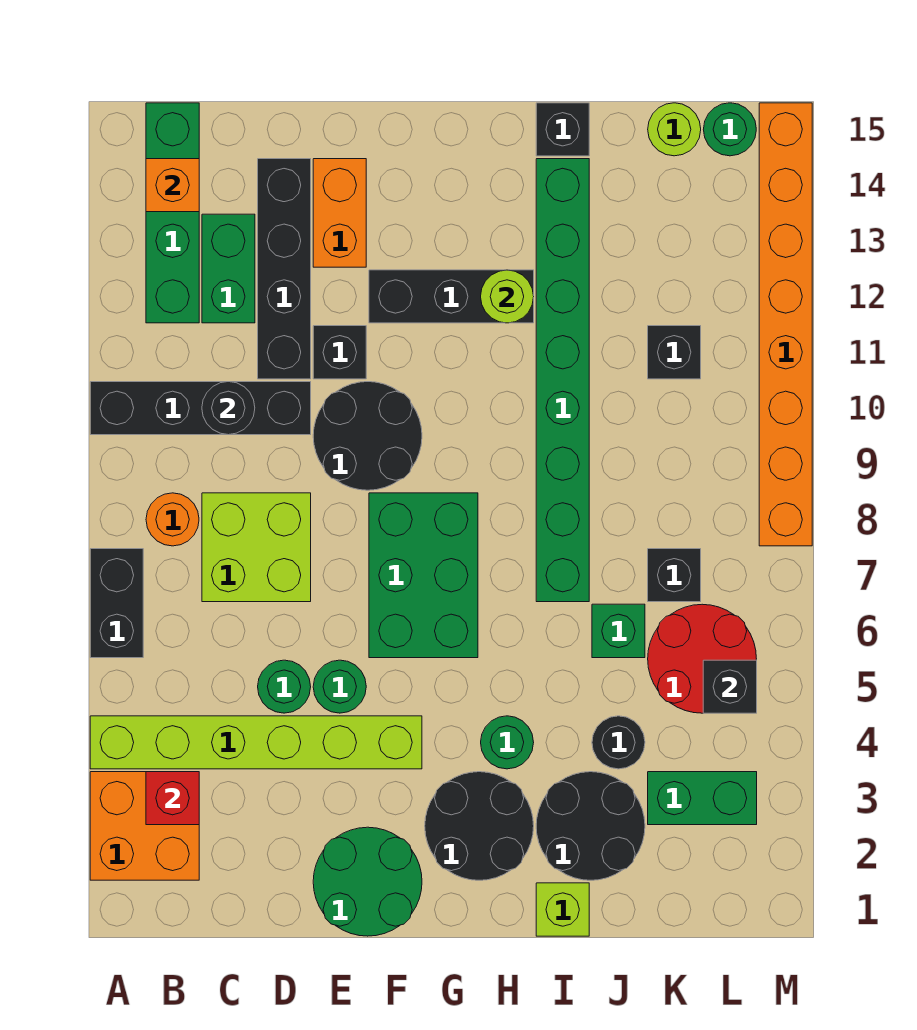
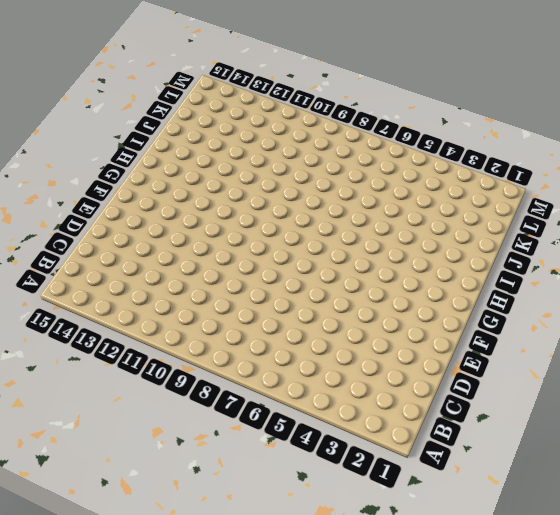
none -> orange 2x2 brick [90,772,199,880]
none -> lime 1x6 brick [90,716,422,769]
none -> black 1x2 brick [90,549,143,658]
none -> black 1x4 brick [90,382,311,435]

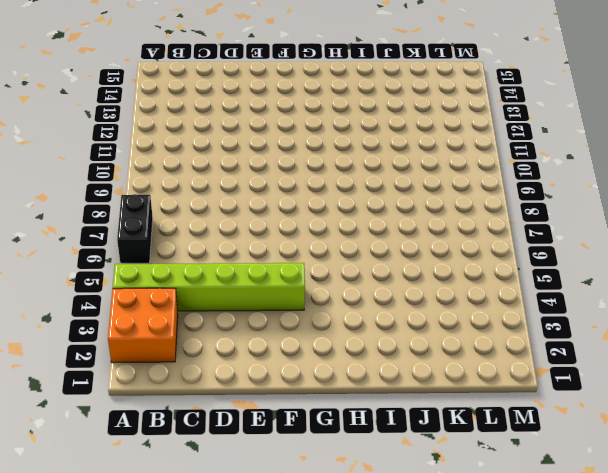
none -> black 1x4 brick [90,382,311,435]
none -> orange 1x1 round brick [146,493,199,546]
none -> green 1x4 brick [146,103,199,323]
none -> lime 2x2 brick [202,493,311,602]

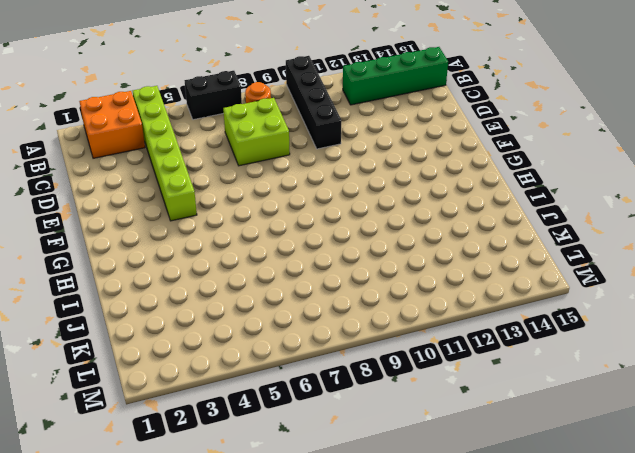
none -> green 1x2 brick [202,214,255,323]
none -> green 1x1 round brick [258,660,311,713]
none -> black 1x4 brick [258,159,311,379]
none -> green 2x2 round brick [313,827,422,936]

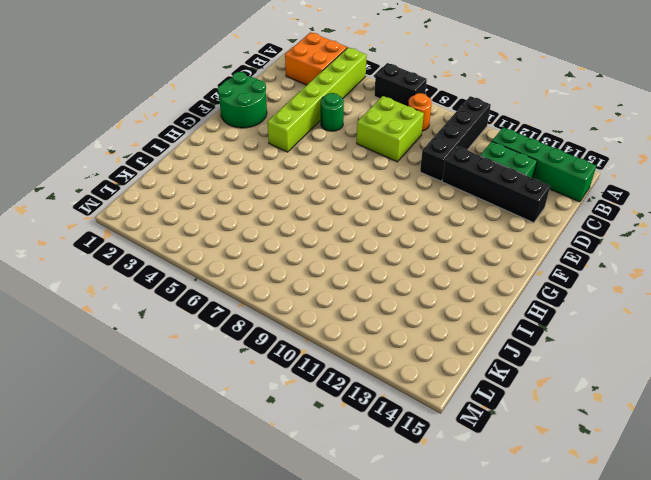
none -> green 1x1 round brick [313,660,366,713]
none -> black 2x2 round brick [313,382,422,490]
none -> black 1x1 brick [313,326,366,379]
none -> orange 1x2 brick [313,159,366,267]

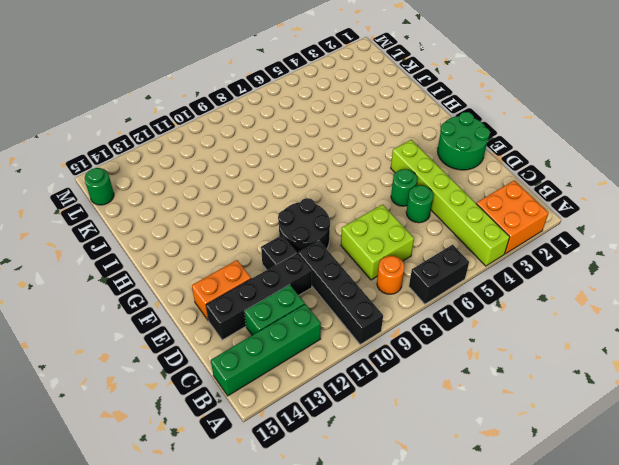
none -> green 2x3 brick [369,493,478,658]
none -> black 1x3 brick [369,270,534,323]
none -> black 2x2 round brick [425,772,534,880]
none -> green 1x1 round brick [481,716,534,769]

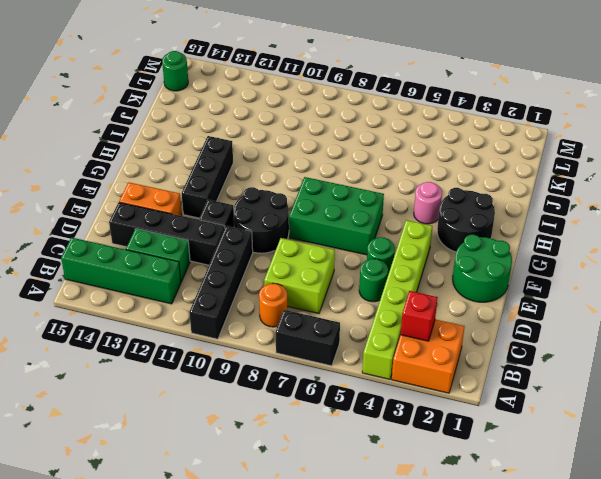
pink 1x1 round brick [414,182,442,224] -> green 1x1 round brick [481,716,534,769]
none -> lime 1x1 brick [536,883,589,936]
none -> black 2x2 round brick [536,772,645,880]
none -> green 1x8 brick [536,159,589,602]
none -> black 1x1 brick [536,103,589,156]

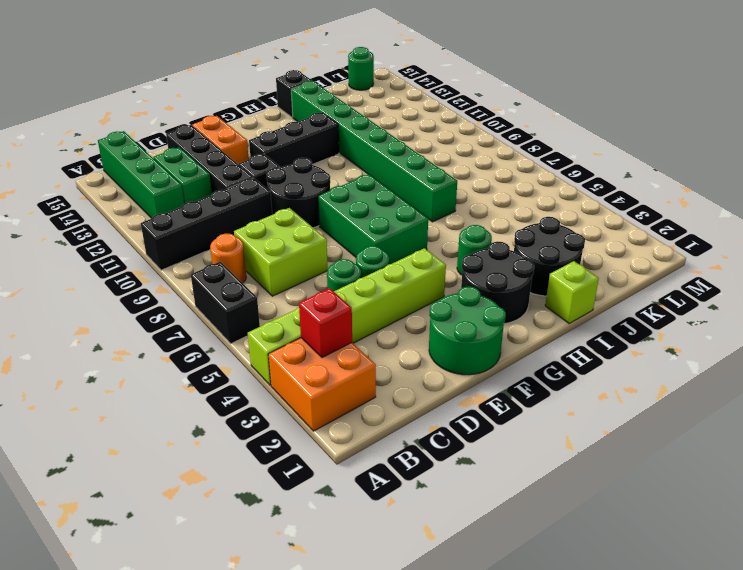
none -> black 1x1 round brick [592,716,645,769]
none -> green 1x1 brick [592,604,645,658]
none -> green 1x2 brick [648,772,757,825]
none -> red 2x2 round brick [648,604,756,713]

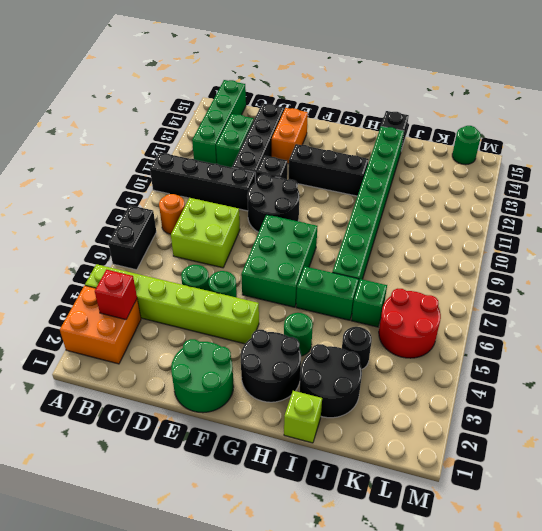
green 1x2 brick [296,266,359,320] -> green 1x2 brick moved to [648,772,757,825]
none -> black 1x1 brick [648,549,701,602]
none -> black 1x1 brick [648,326,701,379]
none -> lime 1x1 round brick [648,103,701,156]
none -> orange 1x8 brick [759,103,812,546]

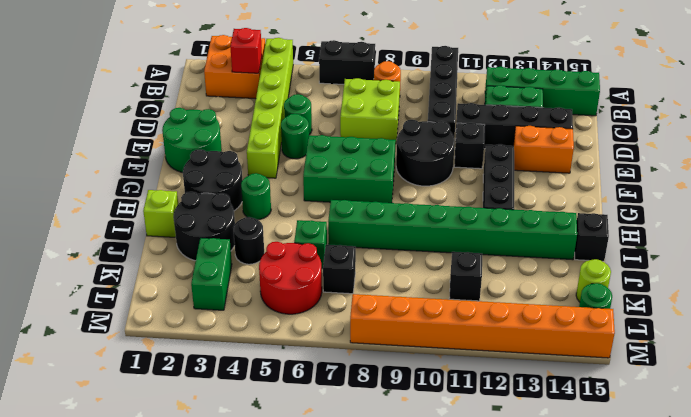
none -> orange 1x1 brick [146,159,199,212]
none -> black 1x1 round brick [202,382,255,435]
none -> lime 1x1 round brick [481,270,534,323]
none -> black 1x1 brick [703,660,757,713]

